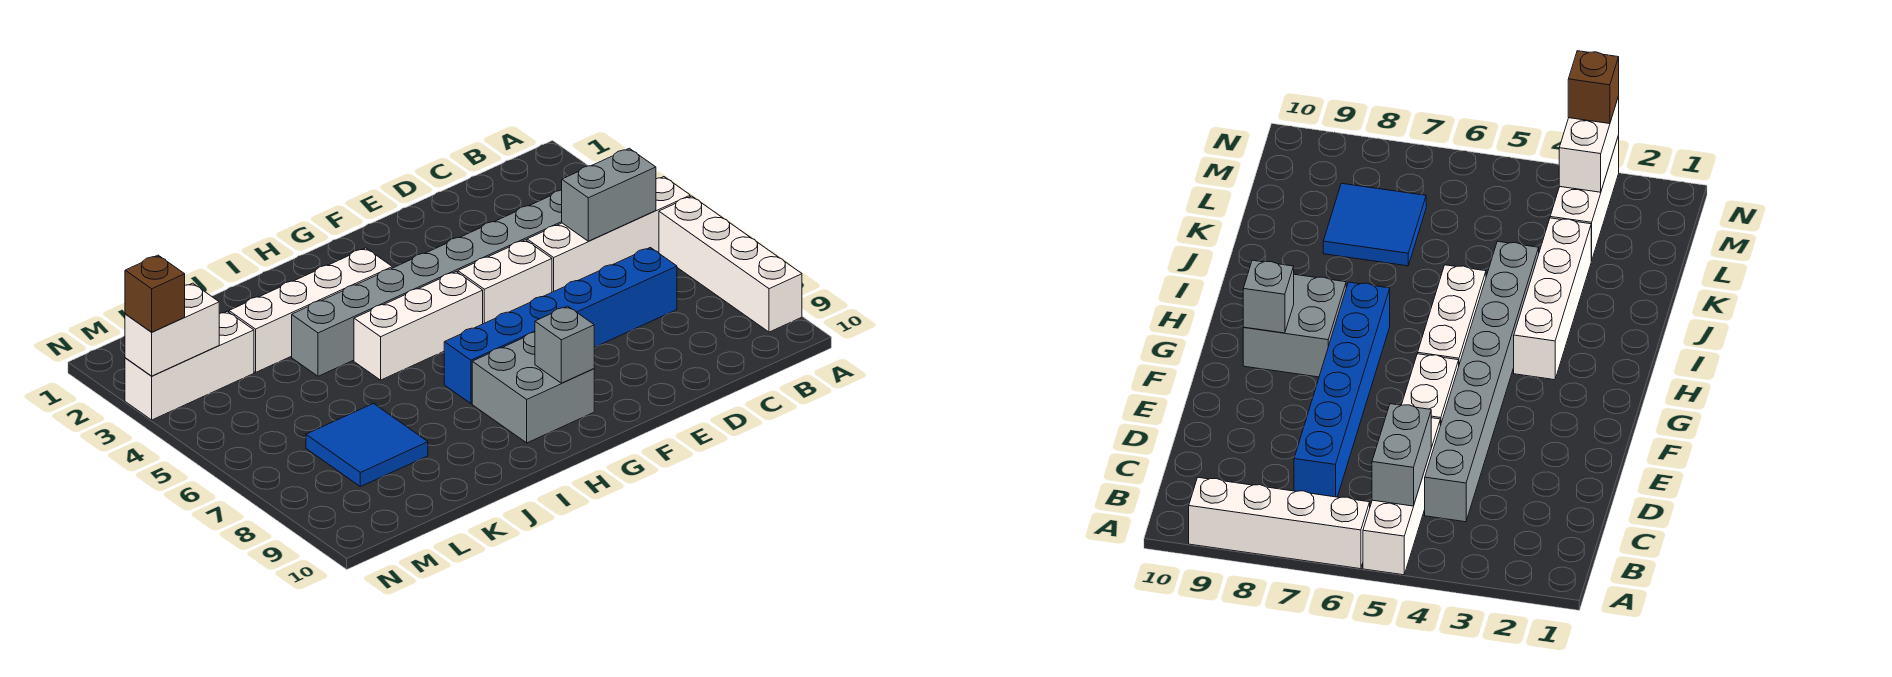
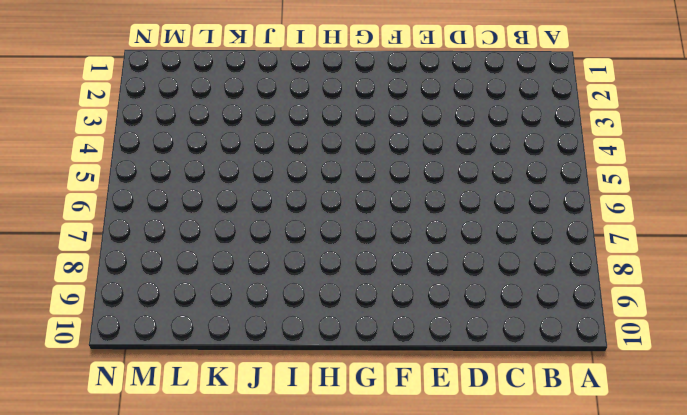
none -> white 1x4 brick [527,177,690,292]
none -> white 1x4 brick [659,196,802,332]
none -> grey 1x8 brick [292,190,562,376]

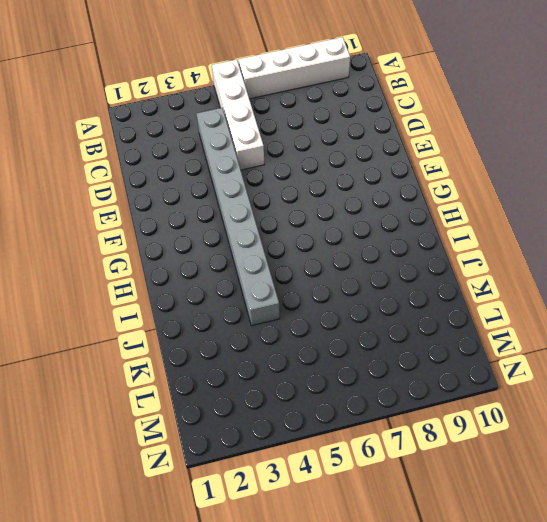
none -> blue 1x6 brick [444,248,677,404]
none -> white 1x2 brick [458,240,552,324]
none -> white 1x3 brick [354,272,483,380]

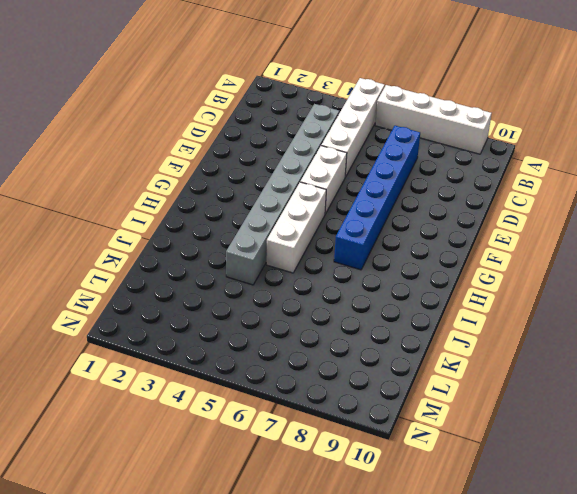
none -> grey 2x2 brick [472,332,594,443]
none -> white 1x4 brick [229,248,392,372]
none -> blue 2x2 tile [306,404,428,487]

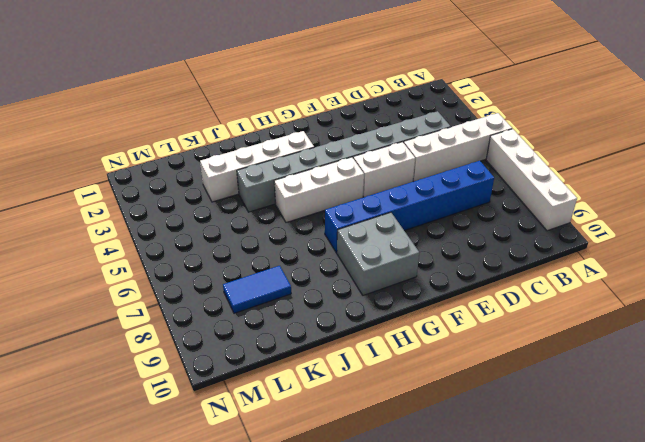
blue 1x2 tile [223,266,291,313] -> blue 2x2 tile [306,404,428,487]
none -> white 1x3 brick [125,311,254,420]
none -> grey 1x2 brick [562,148,656,241]
none -> grey 1x1 brick [535,306,594,383]

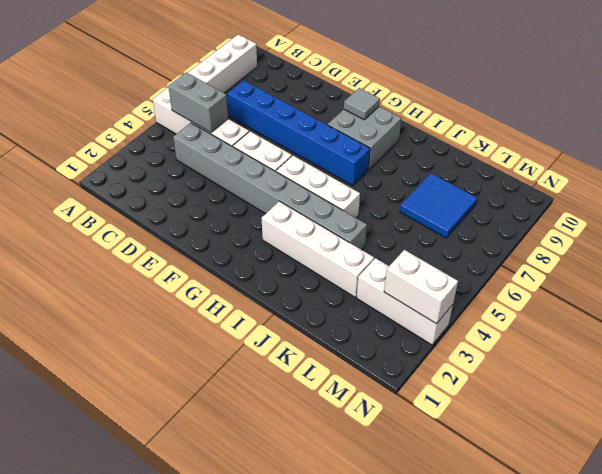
grey 1x1 tile [344,88,380,120] -> grey 1x1 brick [535,306,594,383]
none -> brown 1x1 brick [125,255,185,332]

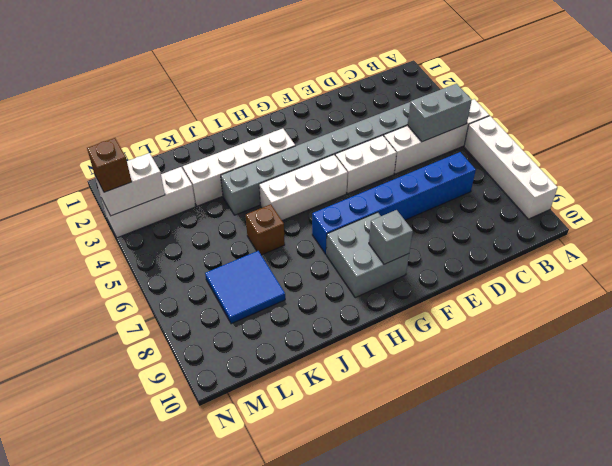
brown 1x1 brick [246,204,285,255] -> none

